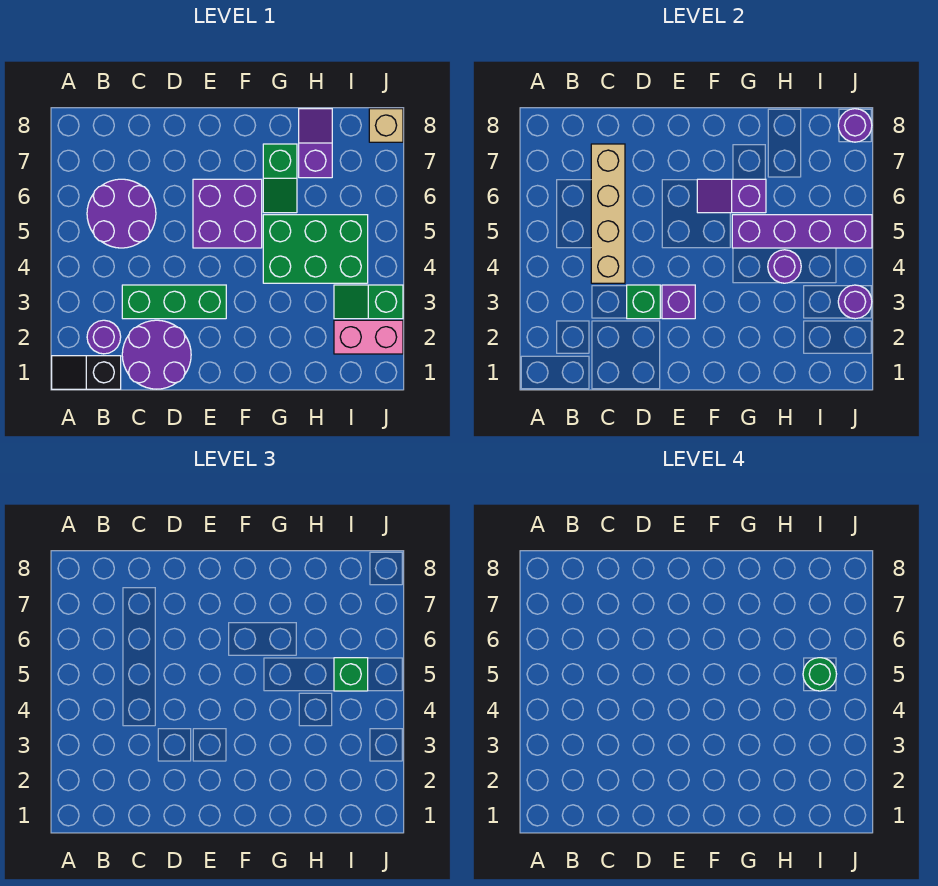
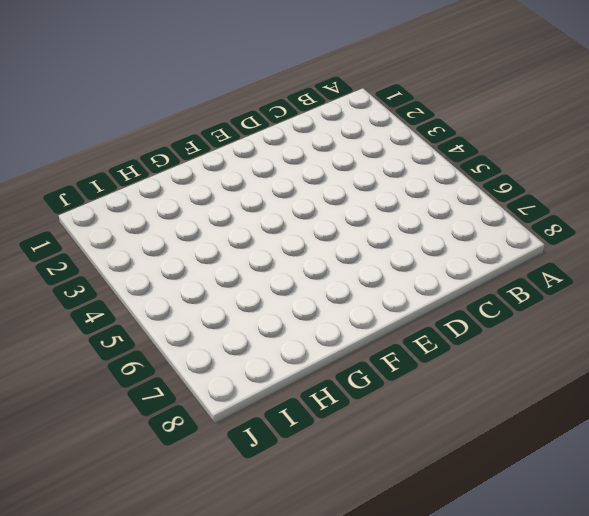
none -> black 1x2 slope [52,356,121,389]
none -> purple 1x1 round brick [87,320,121,354]
none -> purple 2x2 round brick [87,179,156,248]

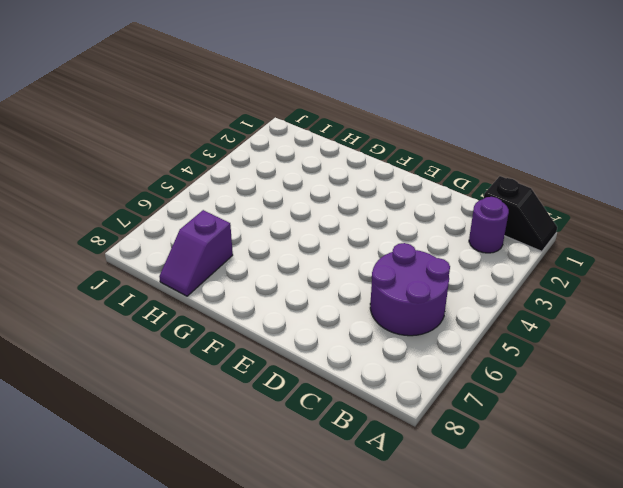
none -> purple 2x2 round brick [122,320,191,389]
none -> green 1x3 brick [122,285,226,319]
none -> purple 2x2 brick [193,179,262,248]

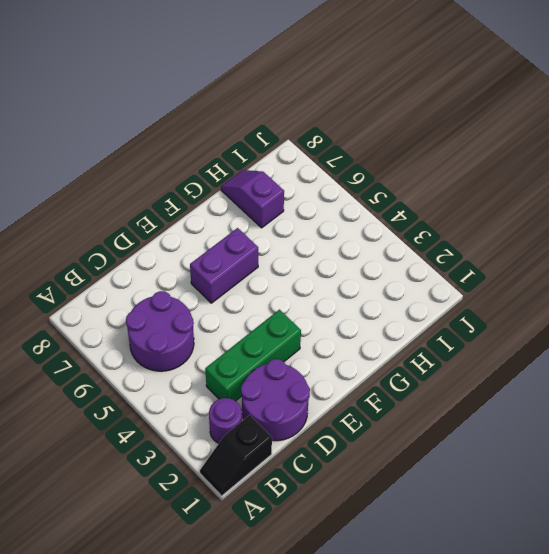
purple 1x2 brick [190,228,258,303] -> purple 2x2 brick [193,179,262,248]
none -> green 2x3 brick [263,215,368,283]
none -> green 1x2 slope [263,144,297,213]
none -> pink 1x2 brick [334,320,403,354]

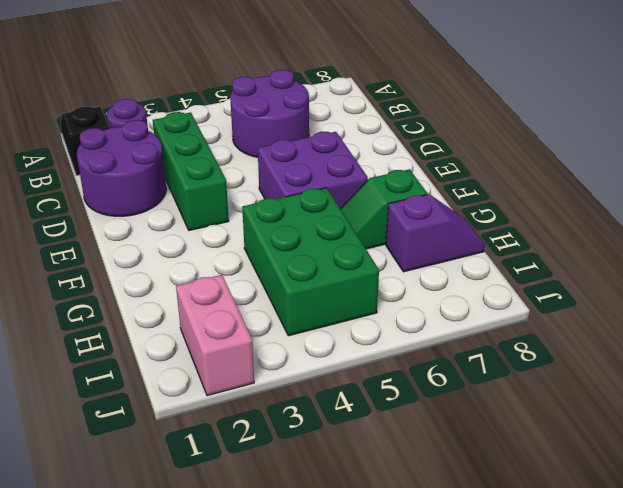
none -> green 1x2 slope [334,285,403,319]
none -> tan 1x1 brick [369,109,403,142]
none -> tan 1x4 brick [591,144,625,283]

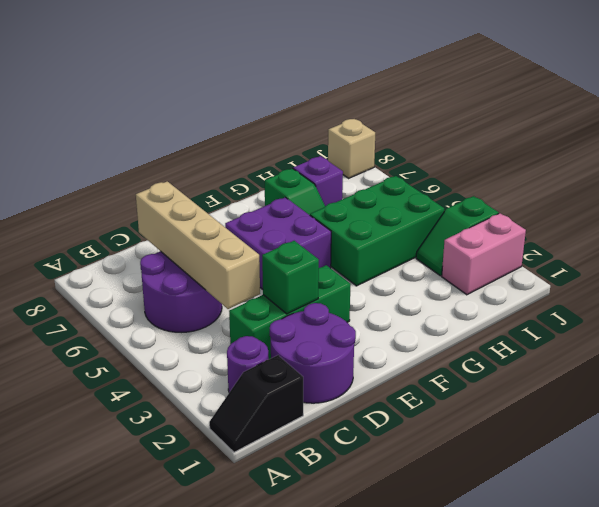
none -> purple 1x1 brick [662,285,695,319]
none -> purple 1x2 slope [697,179,766,213]
none -> purple 1x4 brick [732,215,872,248]

